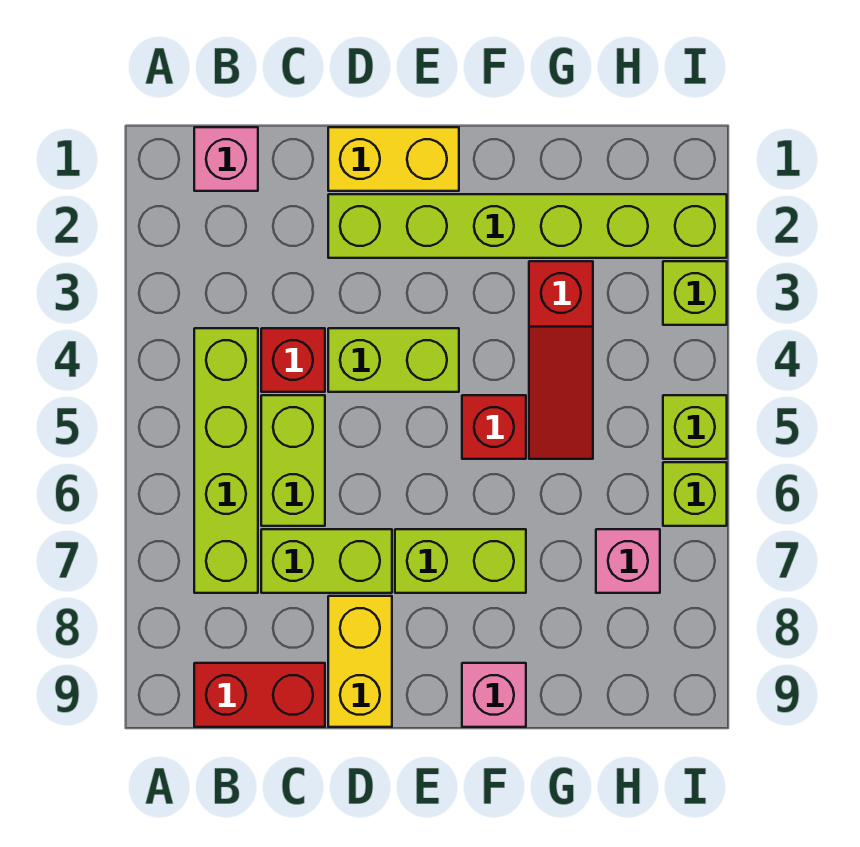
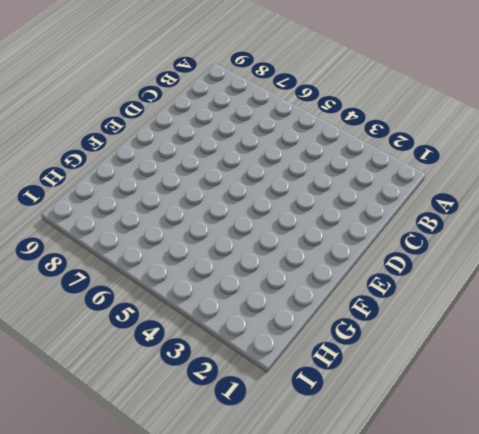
none -> pink 1x1 brick [194,127,258,191]
none -> lime 1x4 brick [194,328,258,593]
none -> red 1x2 brick [194,663,325,727]

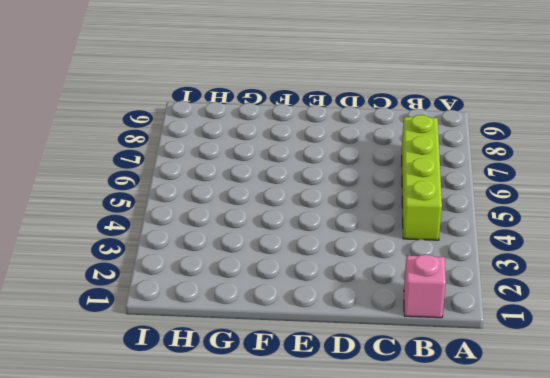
none -> red 1x2 brick [194,663,325,727]
none -> red 1x1 brick [261,328,325,392]
none -> lime 1x2 brick [261,395,325,526]

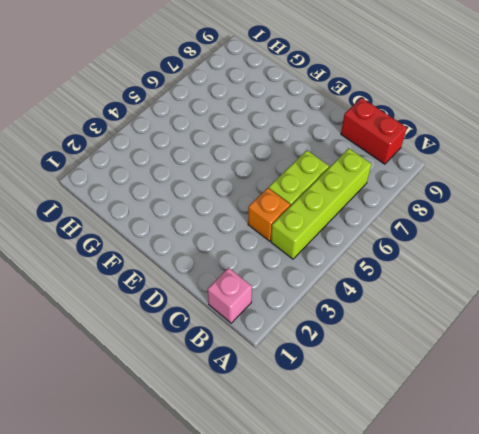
orange 1x1 brick [248,188,290,241] -> red 1x1 brick [261,328,325,392]
none -> lime 1x2 brick [261,529,392,593]
none -> yellow 1x2 brick [328,127,459,191]
none -> lime 1x6 brick [328,194,727,258]

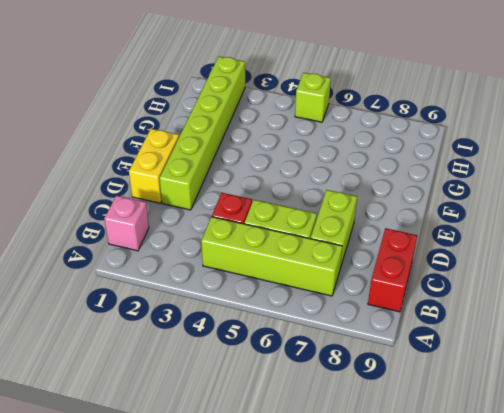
none -> lime 1x2 brick [328,328,459,392]
none -> yellow 1x2 brick [328,596,392,727]
none -> lime 1x2 brick [395,529,526,593]

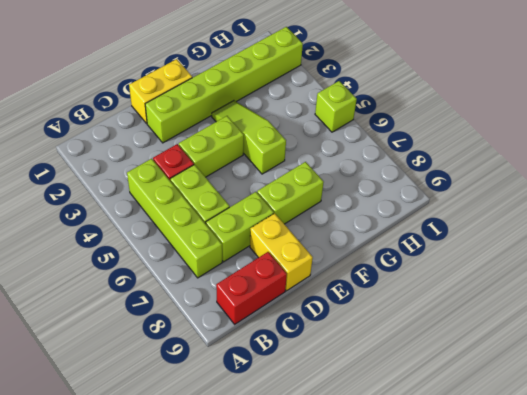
lime 1x3 slope [212,101,286,174] -> red 1x1 brick [462,395,526,459]
none -> pink 1x1 brick [194,127,258,191]
none -> pink 1x1 brick [462,663,526,727]
none -> red 1x3 slope [529,261,593,459]

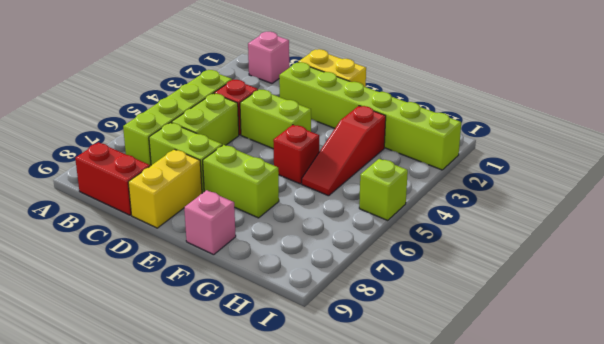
none -> pink 1x1 brick [596,529,660,593]
none -> lime 1x1 brick [663,261,727,325]
none -> lime 1x1 brick [663,462,727,526]

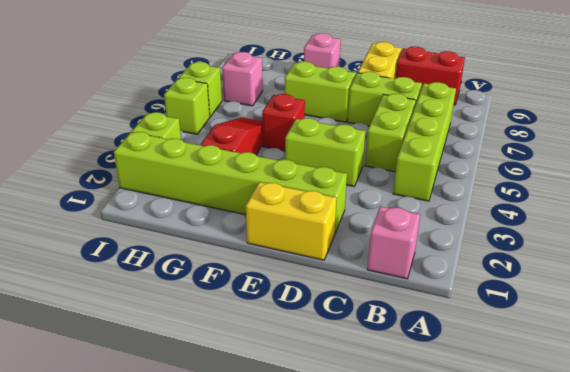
none -> red 1x1 brick [261,328,325,392]

